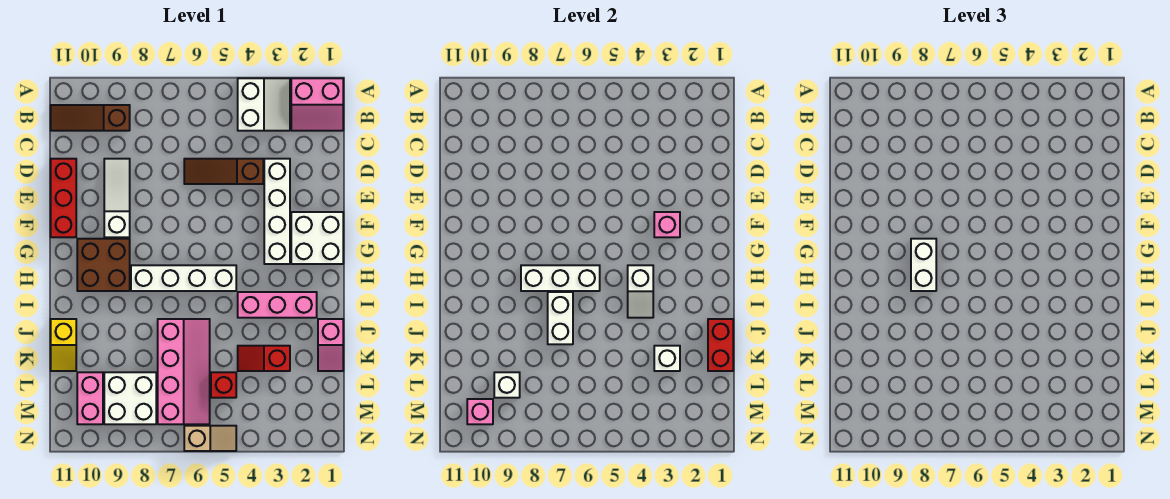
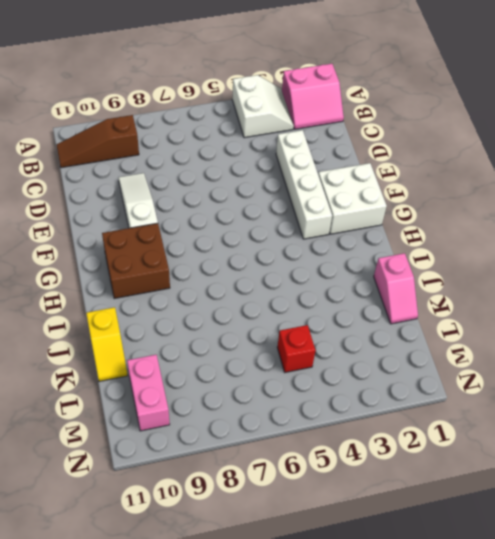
none -> brown 1x3 slope [184,159,263,184]
none -> red 1x3 brick [51,159,76,237]
none -> white 1x4 brick [131,265,236,291]

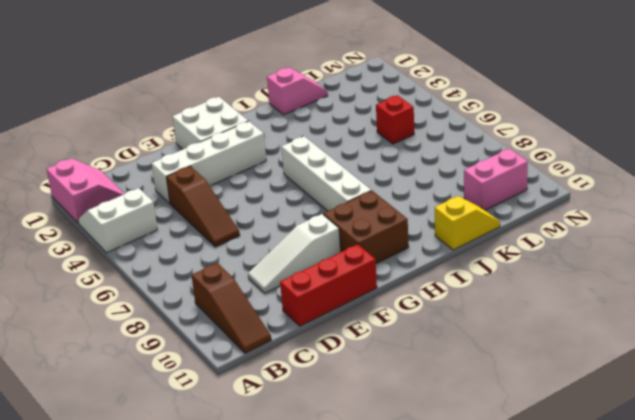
none -> pink 1x3 brick [238,292,317,318]
none -> pink 2x4 slope [158,319,210,424]
none -> red 1x2 slope [238,346,290,371]

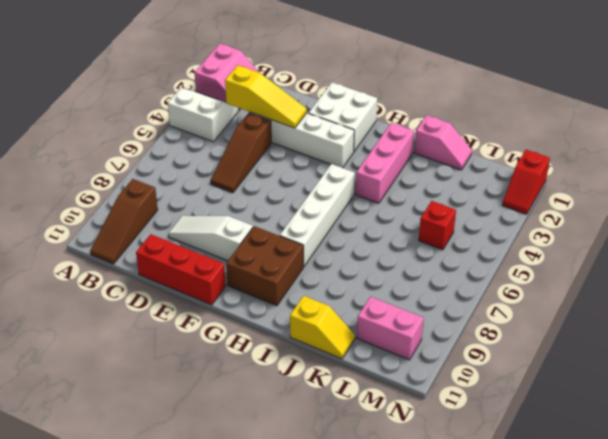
yellow 1x3 slope [225,65,307,128] -> none
red 1x2 slope [502,150,550,214] -> red 1x2 slope moved to [238,346,290,371]
none -> pink 2x4 slope [158,319,210,424]
none -> white 2x2 brick [104,372,156,424]
none -> tan 1x2 slope [184,426,236,451]

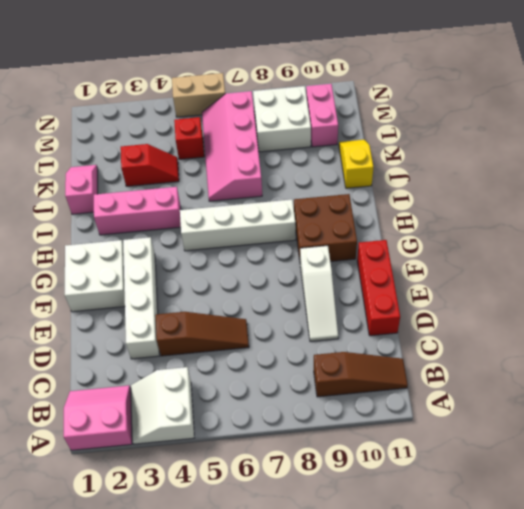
tan 1x2 brick [172,73,225,117] -> tan 1x2 slope [184,426,236,451]
none -> pink 1x1 brick [654,212,680,237]
none -> white 1x2 slope [628,265,653,318]
none -> white 1x3 brick [521,265,600,291]

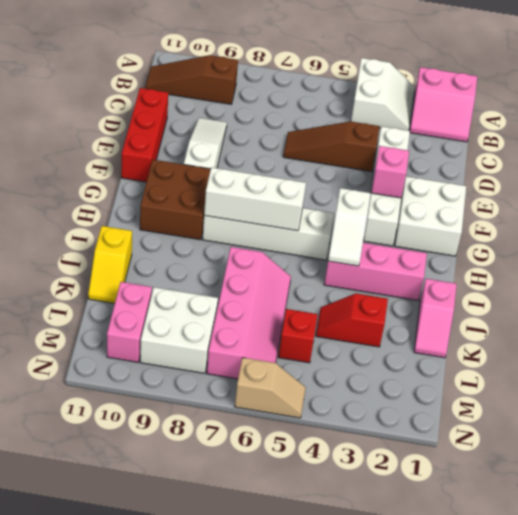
none -> white 1x2 brick [548,292,573,344]
none -> red 1x2 brick [708,319,733,371]
none -> white 1x1 brick [654,346,680,371]

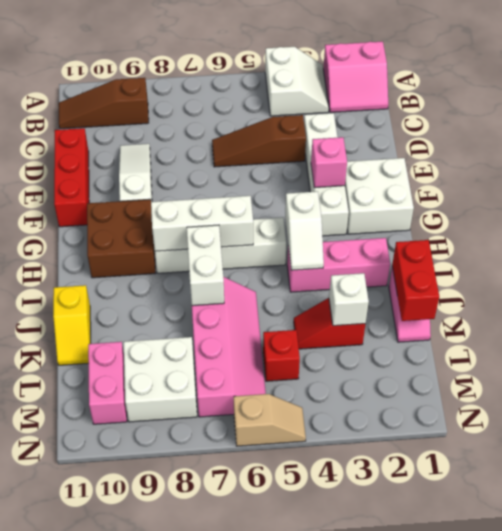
none -> white 1x1 brick [494,372,520,398]
none -> pink 1x1 brick [467,399,493,424]
none -> white 1x2 brick [911,239,936,291]

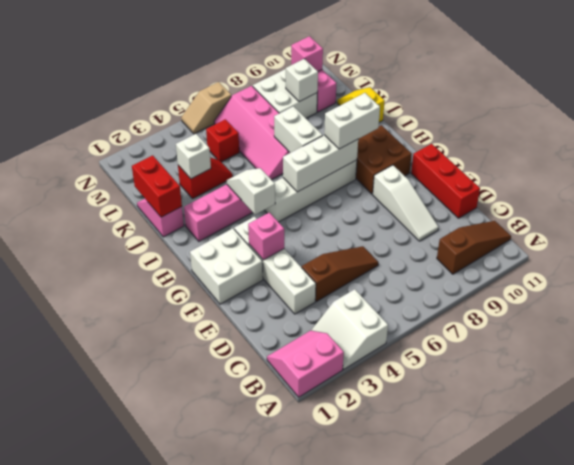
white 1x2 brick [324,93,380,149] -> white 1x2 brick turned to [911,239,936,291]

